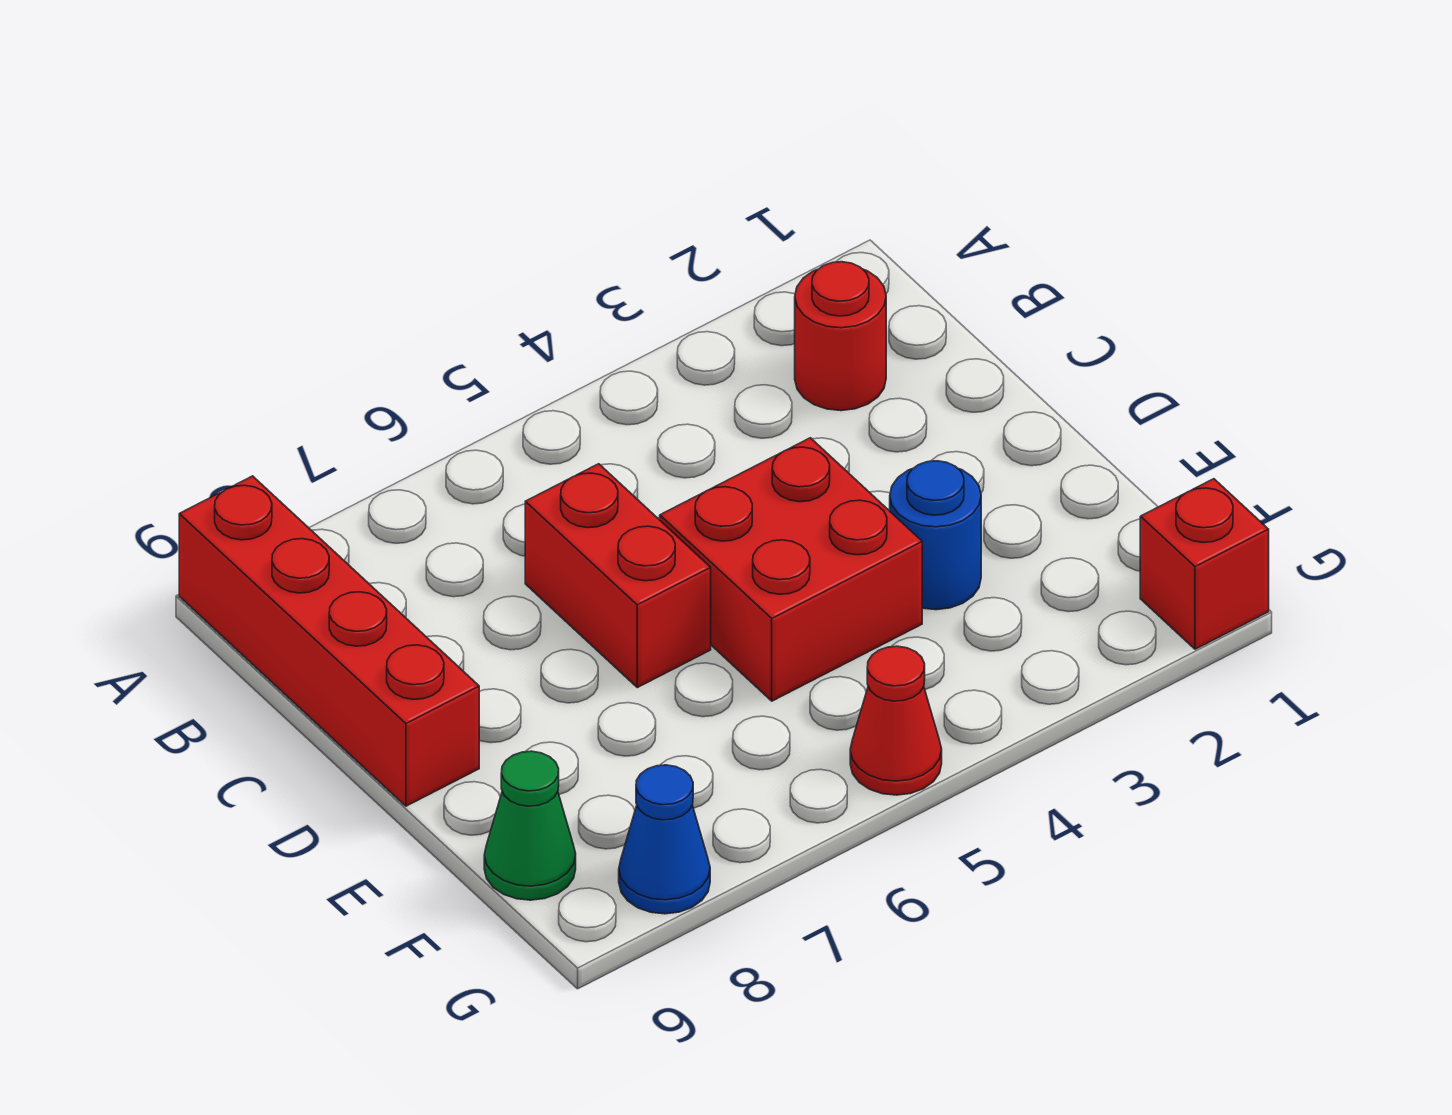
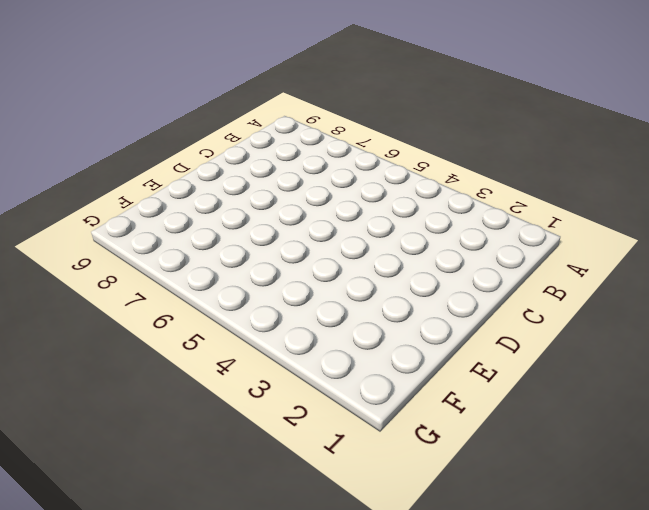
none -> red 1x4 brick [179,476,479,806]
none -> red 1x1 round brick [795,262,886,411]

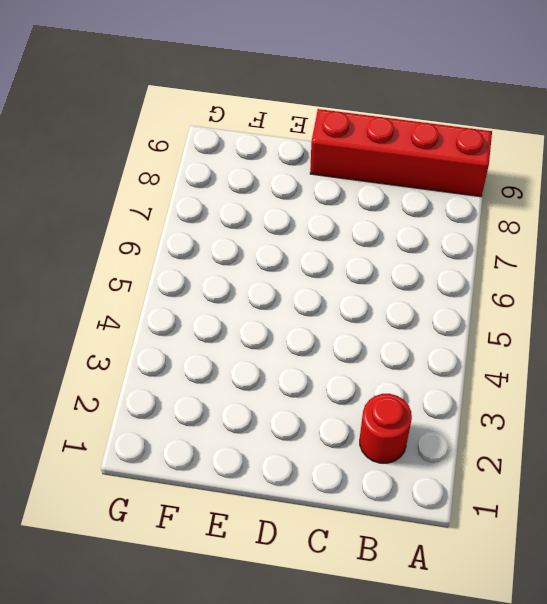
none -> red 1x2 brick [525,464,711,688]
none -> red 2x2 brick [660,438,922,701]

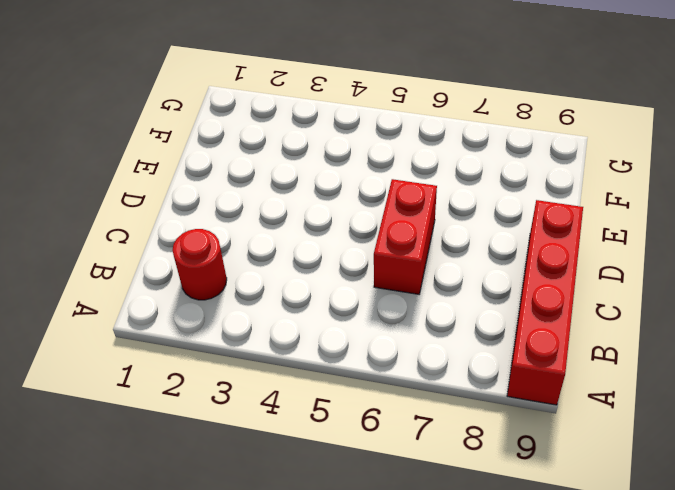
none -> red 2x2 brick [660,438,922,701]
none -> blue 1x1 round brick [890,461,981,610]

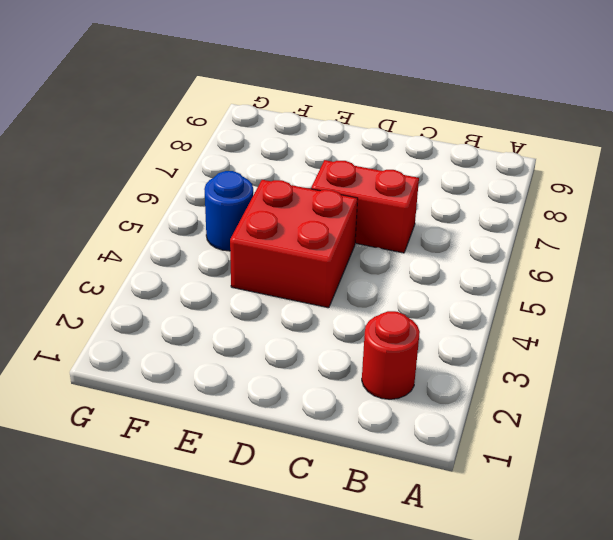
blue 1x1 round brick [205,171,253,251] -> blue 1x1 round brick moved to [890,461,981,610]
none -> red 1x4 brick [179,476,479,806]
none -> green 1x1 cone [484,751,576,900]

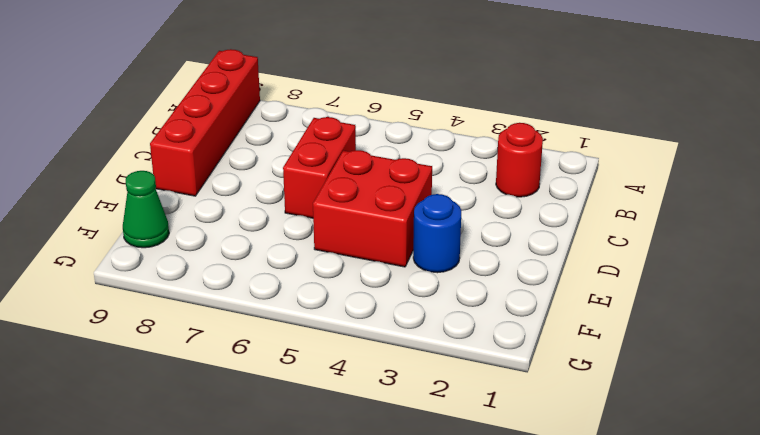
none -> red 1x1 brick [1140,479,1269,649]
none -> red 1x1 cone [850,646,942,795]

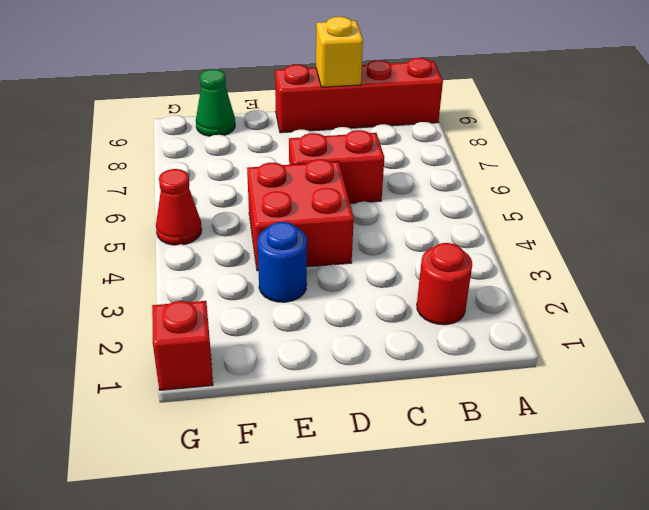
yellow 1x1 brick [316,17,363,87] -> none
none -> blue 1x1 cone [619,765,710,914]

